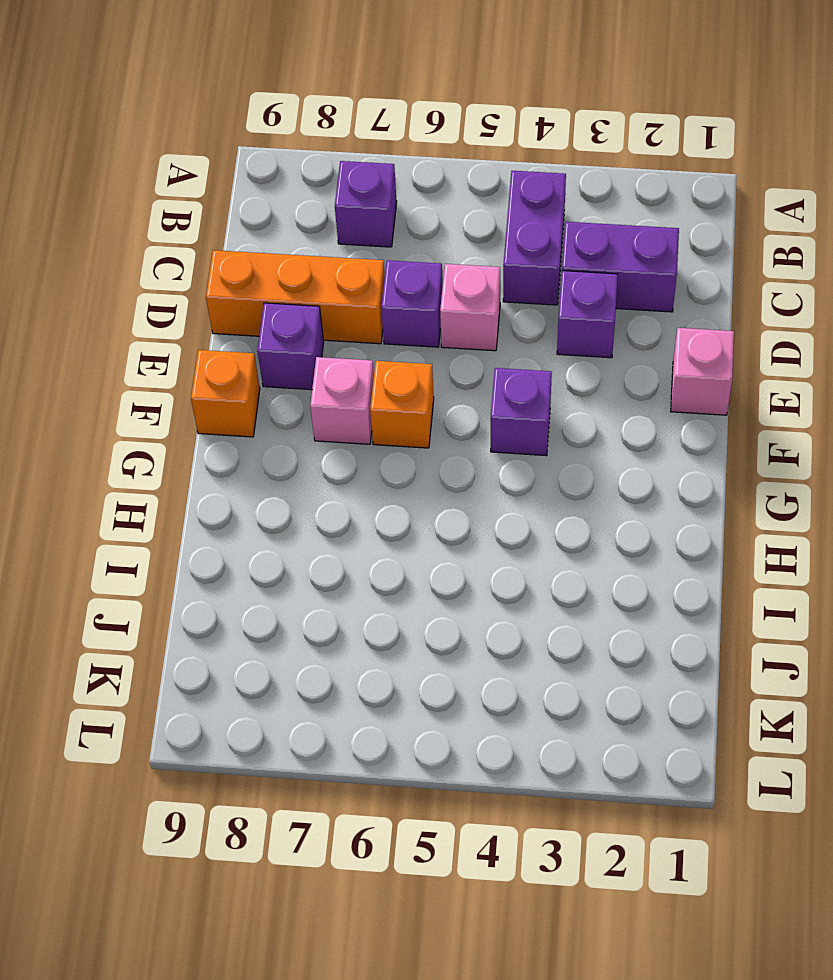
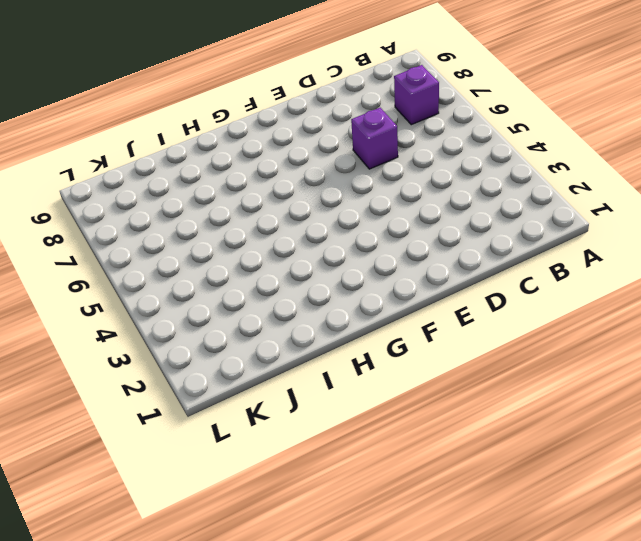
none -> purple 1x2 brick [503,171,566,305]
none -> purple 1x2 brick [562,222,679,312]
none -> purple 1x1 brick [557,271,618,358]

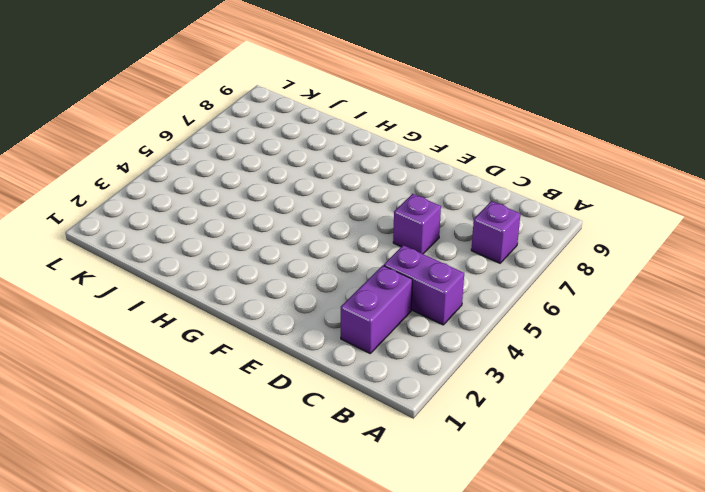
none -> purple 1x1 brick [557,271,618,358]
none -> pink 1x1 brick [440,264,500,351]
none -> orange 1x3 brick [206,250,385,344]

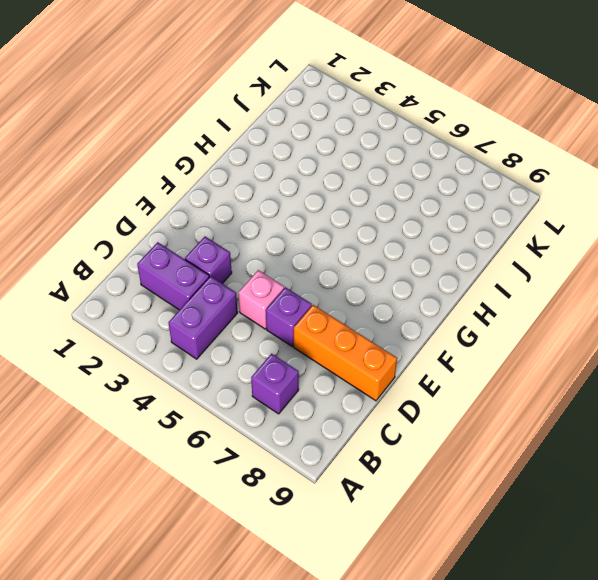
none -> pink 1x1 brick [671,328,734,415]
none -> purple 1x1 brick [257,303,324,390]
none -> purple 1x1 brick [491,368,552,456]

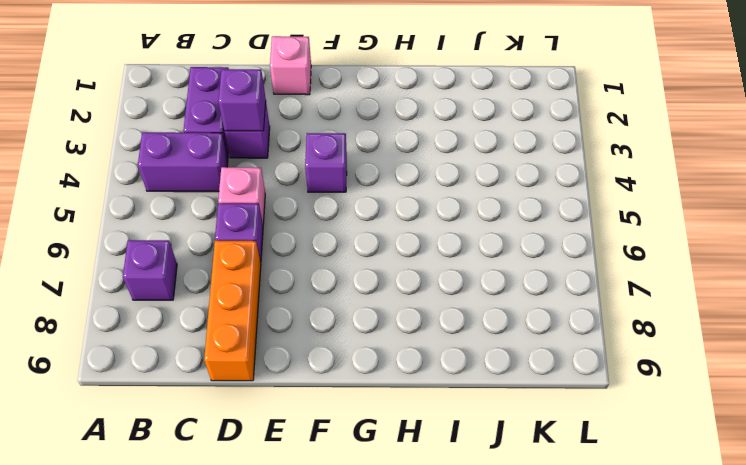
purple 1x1 brick [218,69,266,131] -> purple 1x1 brick moved to [257,303,324,390]
none -> orange 1x1 brick [370,361,434,448]
none -> pink 1x1 brick [310,357,374,444]
none -> orange 1x1 brick [191,350,260,437]

